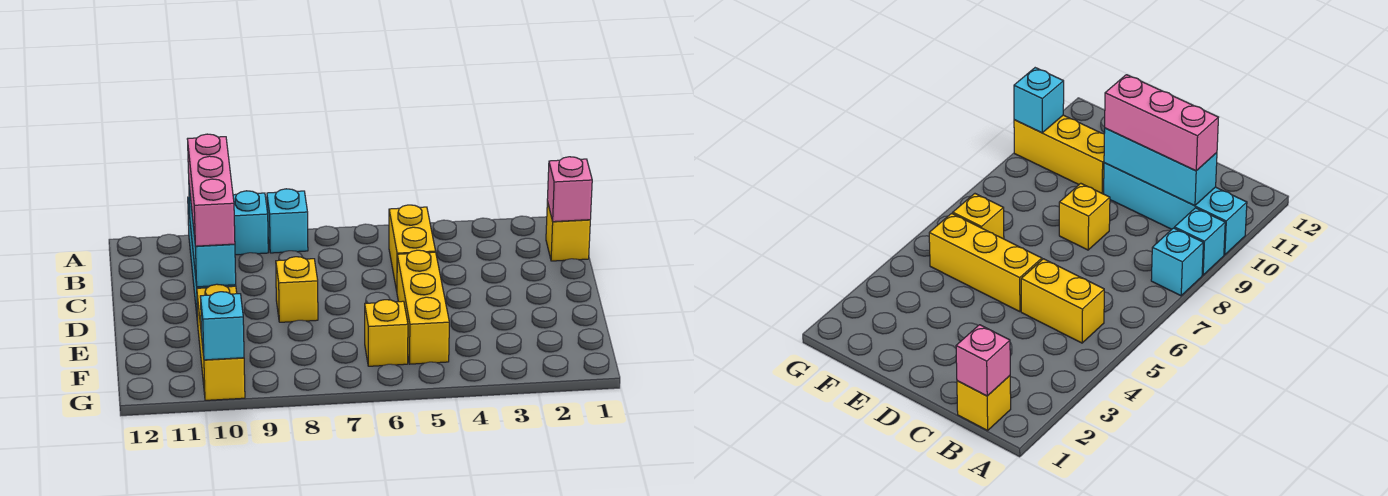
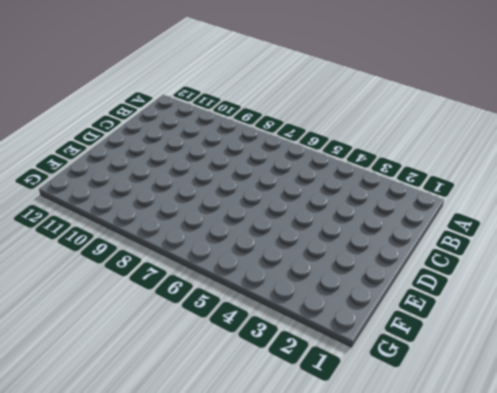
none -> cyan 1x1 brick [267,189,308,253]
none -> cyan 1x1 brick [233,191,268,255]
none -> cyan 1x4 brick [1104,163,1247,255]

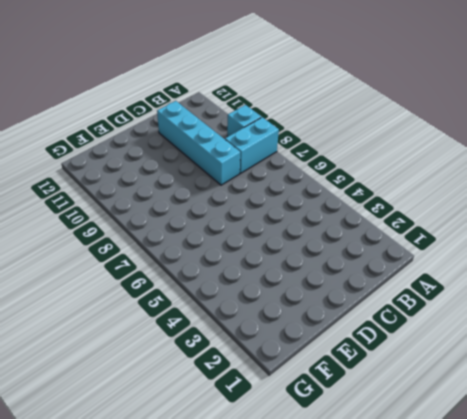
cyan 1x2 brick [225,117,279,173] -> cyan 1x1 brick [267,189,308,253]
cyan 1x4 brick [157,101,240,185] -> cyan 1x4 brick turned to [1104,163,1247,255]
none -> yellow 1x1 brick [546,201,590,261]
none -> yellow 1x2 brick [389,205,436,291]
none -> yellow 1x3 brick [397,250,449,364]

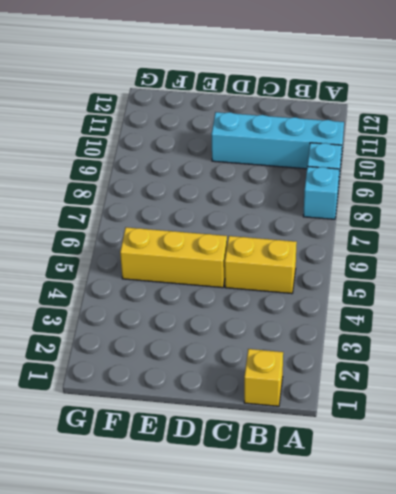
none -> yellow 1x1 brick [276,257,318,322]
none -> yellow 1x3 brick [197,284,245,400]
none -> yellow 1x1 brick [365,300,408,366]

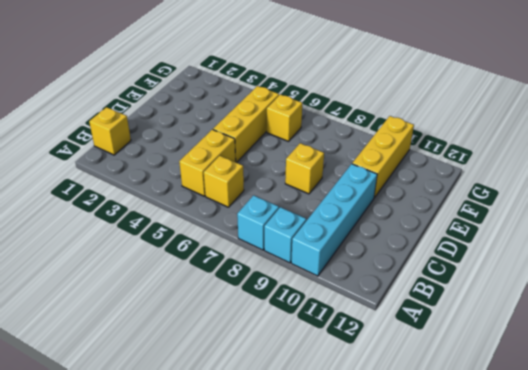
yellow 1x1 brick [204,156,244,207] -> none
none -> pink 1x1 brick [547,157,592,222]
none -> cyan 1x3 brick [189,187,236,287]
none -> cyan 1x1 brick [200,292,244,360]

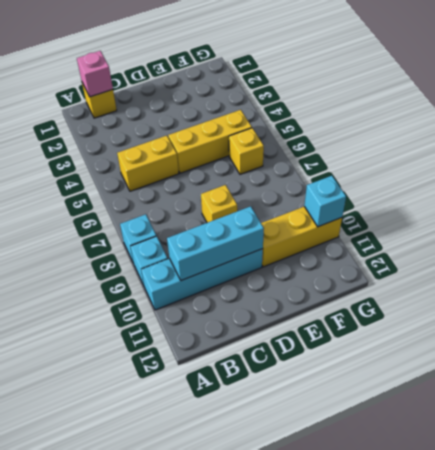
none -> pink 1x3 brick [188,134,235,246]

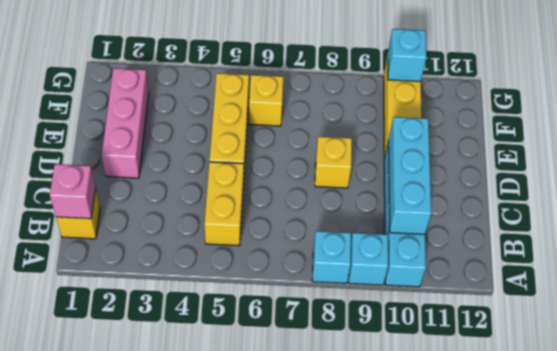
pink 1x3 brick [102,68,149,178] -> pink 1x3 brick moved to [188,134,235,246]

